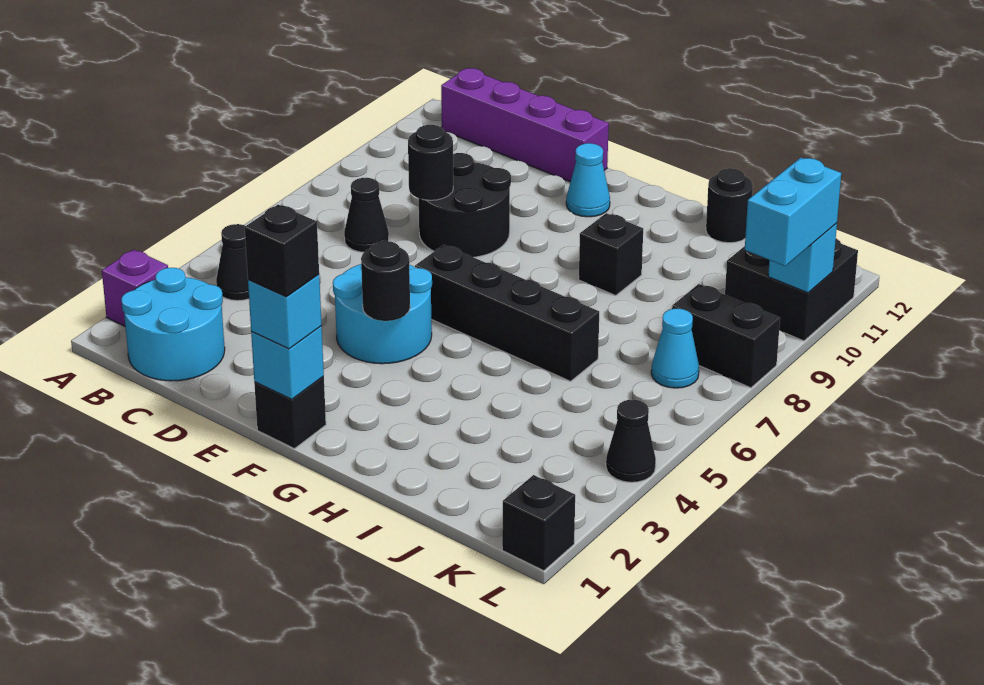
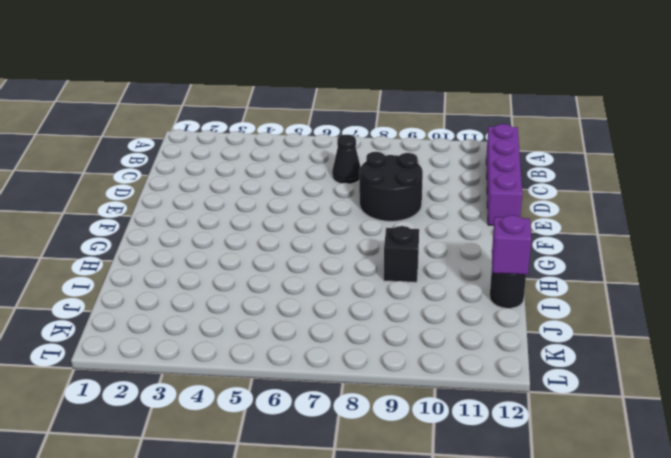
purple 1x1 brick [492,215,531,275] -> purple 1x1 brick moved to [102,249,168,326]
none -> cyan 2x2 round brick [121,268,225,381]
none -> black 1x1 cone [216,224,249,301]
none -> cyan 2x2 round brick [333,264,432,364]

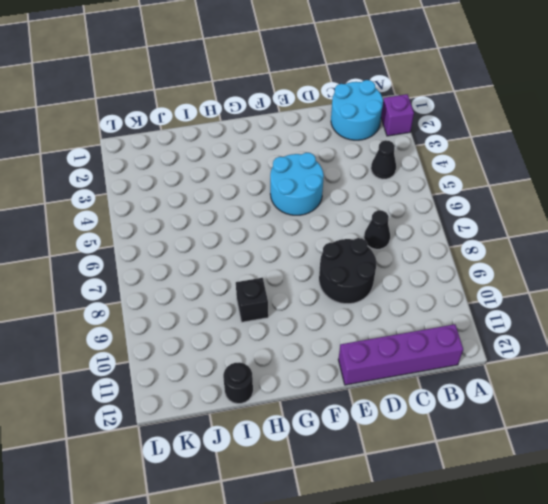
none -> black 1x1 brick [254,376,326,449]
none -> black 1x4 brick [415,245,599,381]
none -> cyan 1x1 cone [566,143,610,217]

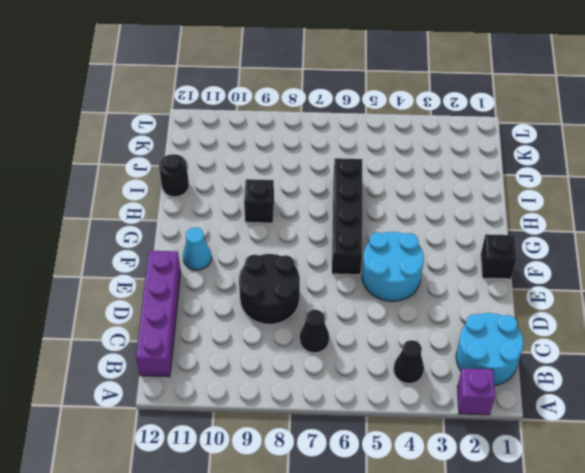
none -> cyan 1x1 cone [651,309,699,388]
none -> black 1x2 brick [672,284,780,388]
none -> black 2x2 brick [725,239,858,341]

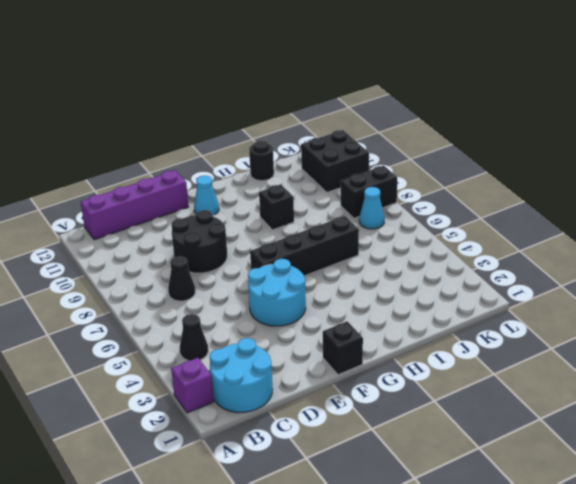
none -> black 1x1 brick [502,475,575,571]
none -> black 1x1 cone [606,400,656,482]
none -> black 1x1 round brick [408,125,453,200]

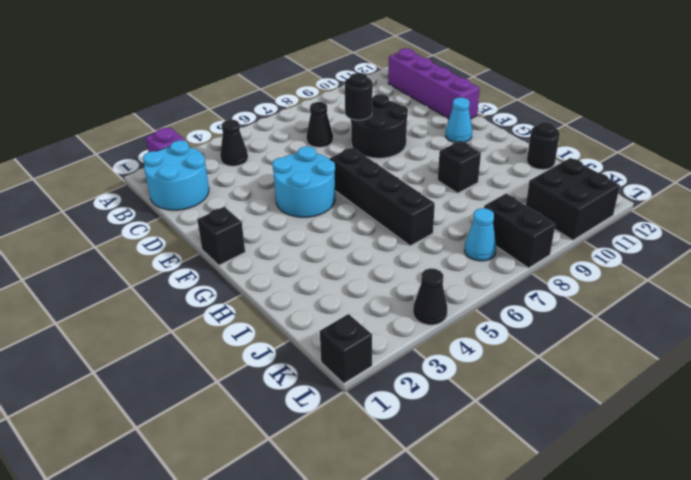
none -> cyan 1x1 brick [251,326,324,399]
none -> black 1x1 round brick [361,241,410,321]
none -> cyan 1x1 brick [768,223,837,293]

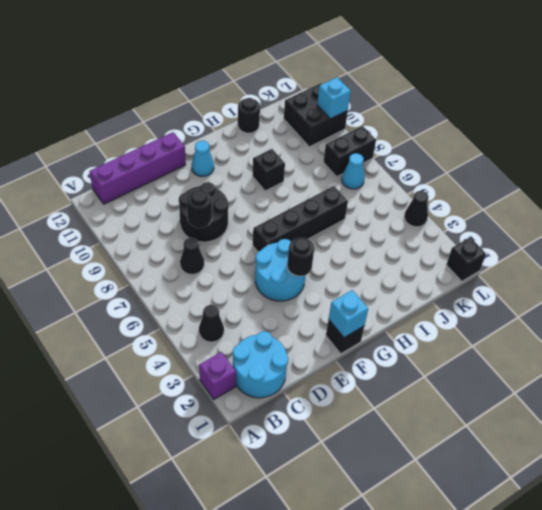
none -> cyan 1x1 brick [248,274,322,349]
none -> cyan 1x2 brick [745,158,841,266]
none -> black 1x1 brick [245,205,319,297]

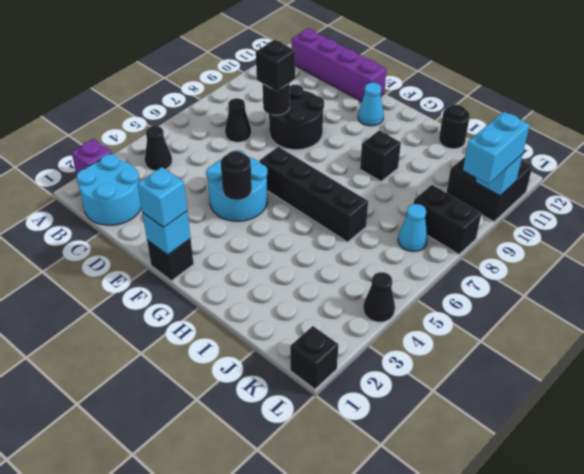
black 1x1 brick [256,40,295,91] -> black 1x1 brick moved to [245,205,319,297]

